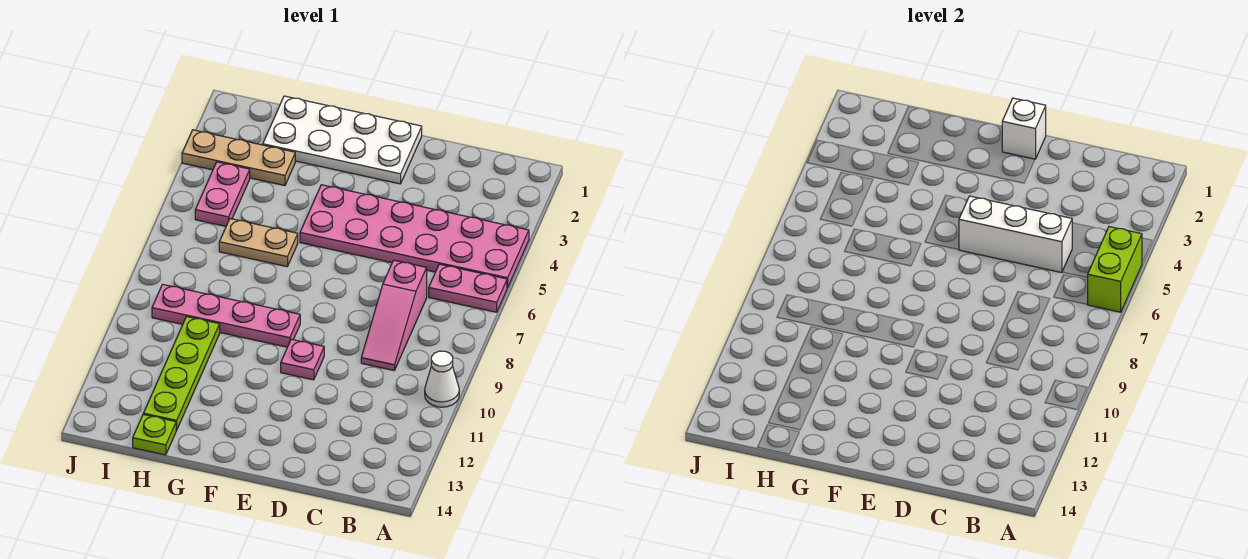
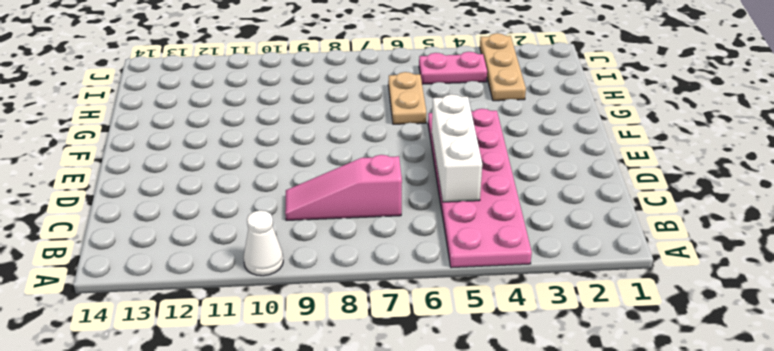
none -> pink 1x2 plate [429,264,507,312]
none -> white 2x4 plate [263,96,422,184]
none -> pink 1x1 plate [281,339,324,380]

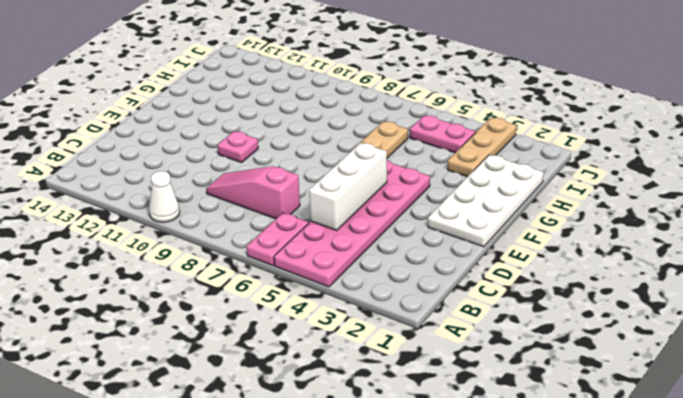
none -> pink 1x4 plate [152,284,300,347]
none -> lime 1x4 plate [143,317,220,430]
none -> lime 1x1 plate [133,414,176,455]

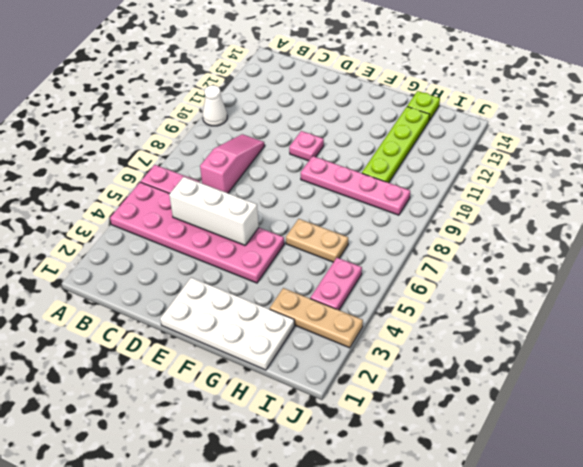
none -> lime 1x2 brick [1087,227,1142,312]
none -> white 1x1 brick [1002,98,1046,159]

